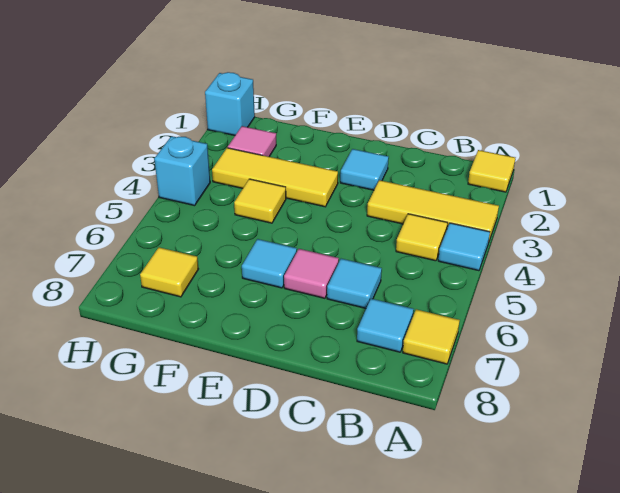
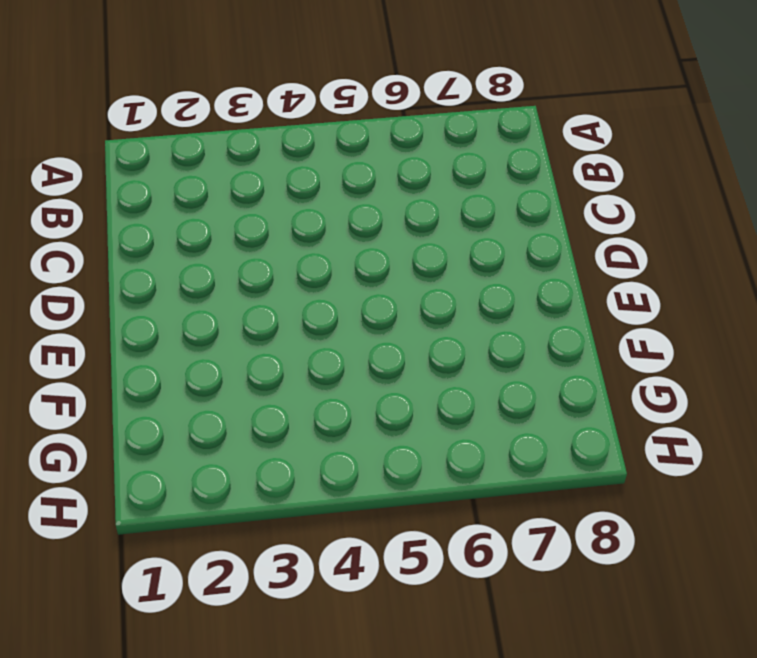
none -> yellow 1x1 tile [468,150,515,192]
none -> yellow 1x3 tile [367,180,499,241]
none -> cyan 1x1 tile [438,223,490,271]

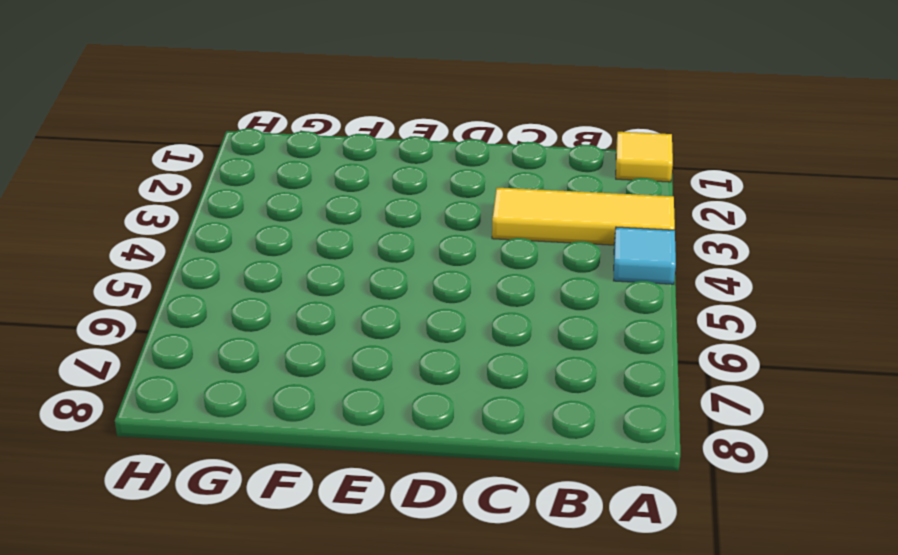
none -> yellow 1x1 tile [403,309,460,364]
none -> yellow 1x1 tile [396,214,447,261]
none -> cyan 1x1 tile [357,299,414,352]

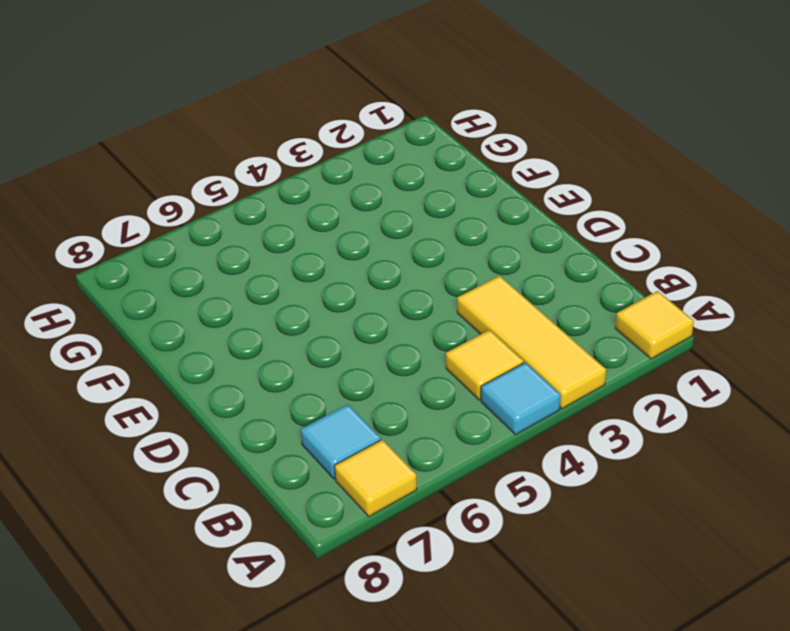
none -> cyan 1x1 tile [327,259,382,308]
none -> cyan 1x1 tile [340,149,389,190]
none -> pink 1x1 tile [284,249,339,298]

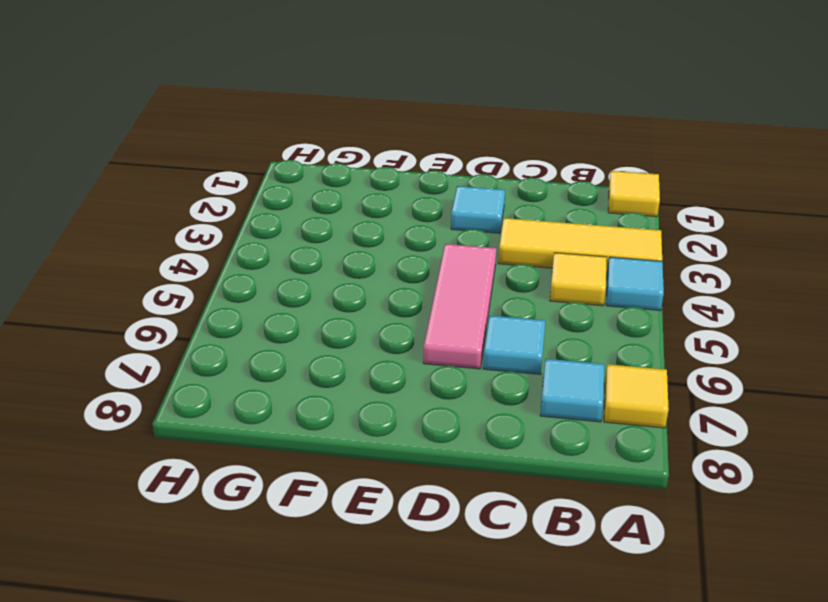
pink 1x3 tile [423,244,496,369] -> pink 1x1 tile [284,249,339,298]
none -> yellow 1x3 tile [212,148,338,207]
none -> cyan 1x1 tile [242,239,297,288]
none -> yellow 1x1 tile [234,179,286,223]

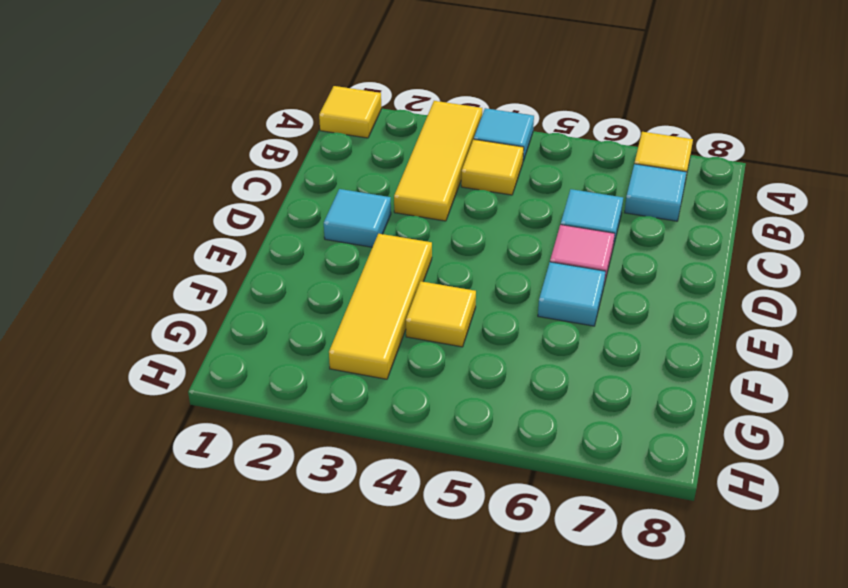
none -> pink 1x1 tile [228,126,276,157]
none -> yellow 1x1 tile [140,247,198,297]
none -> cyan 1x1 brick [205,72,255,135]

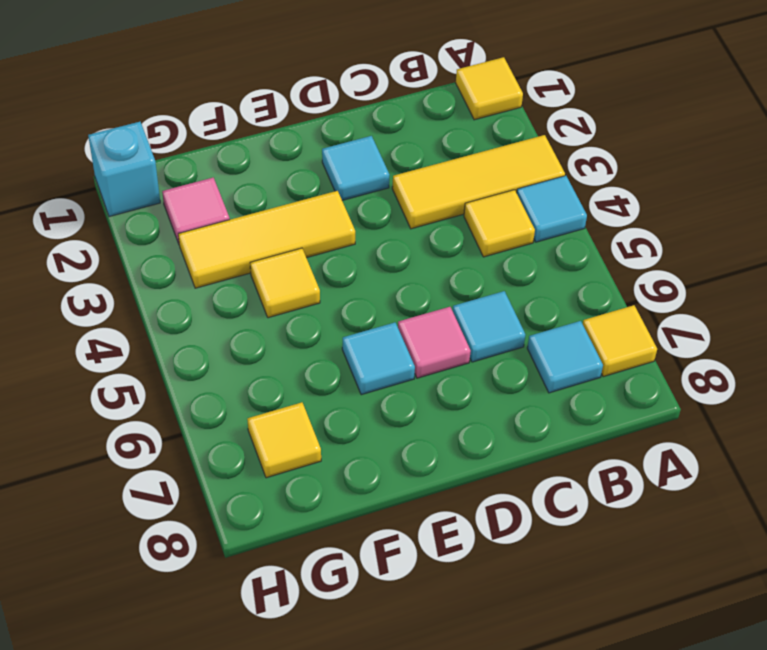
none -> cyan 1x1 brick [154,136,210,206]

